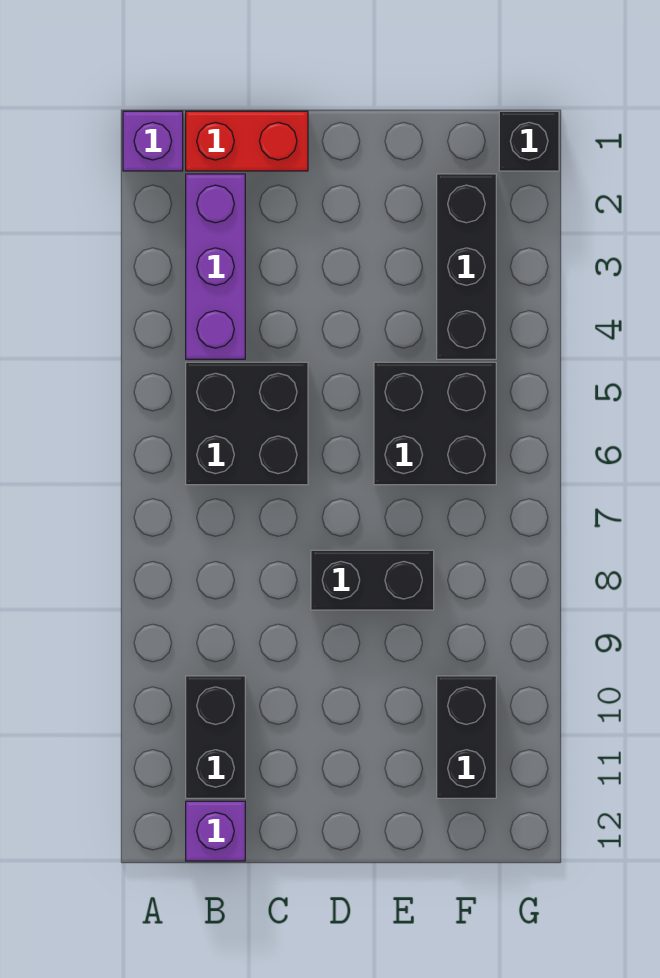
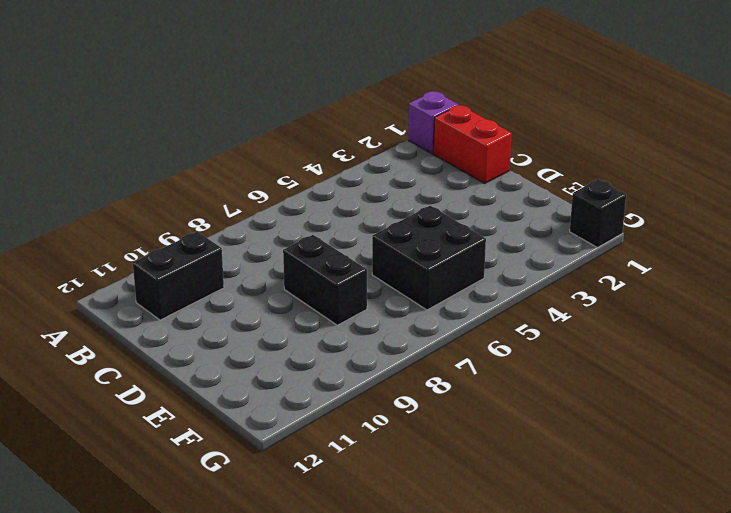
none -> purple 1x3 brick [186,174,245,359]
none -> black 2x2 brick [186,362,308,485]

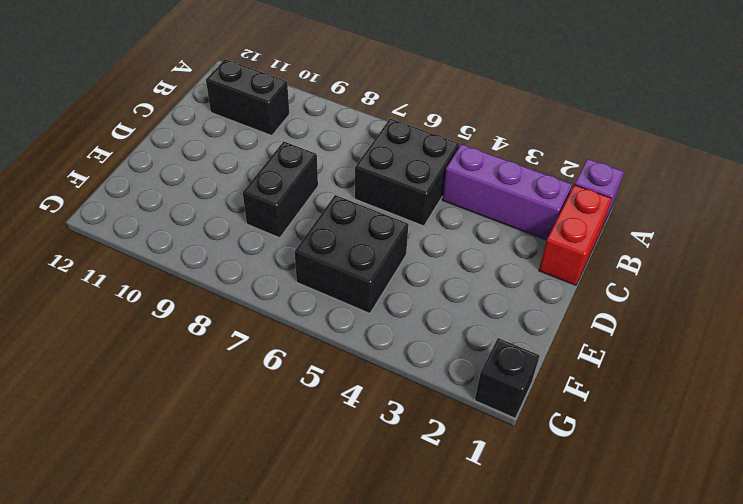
none -> purple 1x1 brick [186,801,245,861]
none -> black 1x3 brick [437,174,496,359]

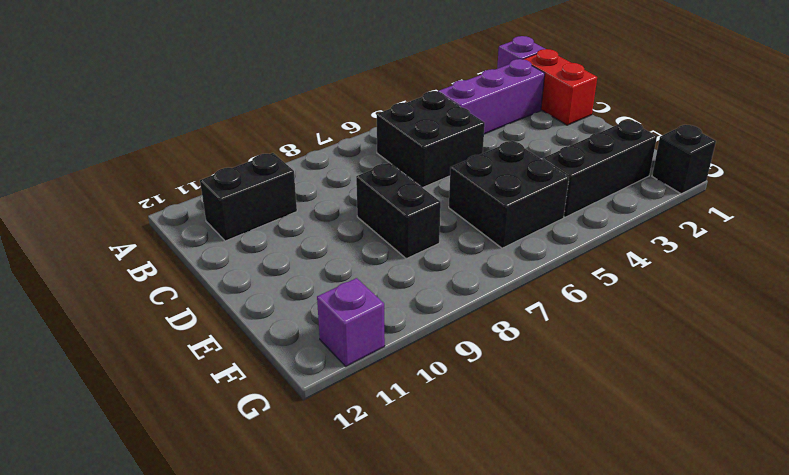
purple 1x1 brick [317,278,385,366] -> purple 1x1 brick moved to [186,801,245,861]
none -> black 1x2 brick [437,676,496,798]

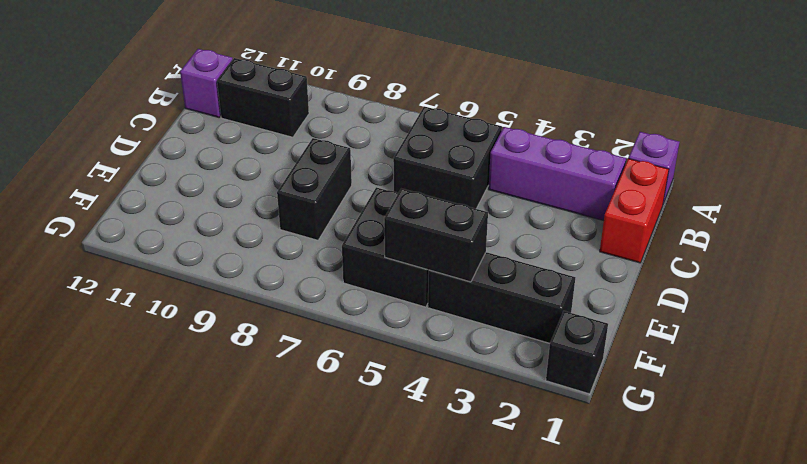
black 1x2 brick [384,189,488,282] -> black 1x2 brick moved to [437,676,496,798]

